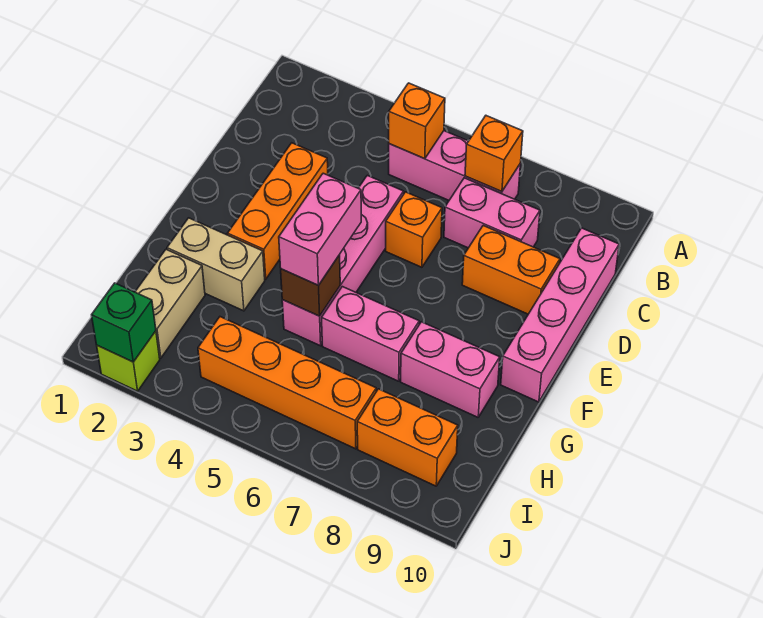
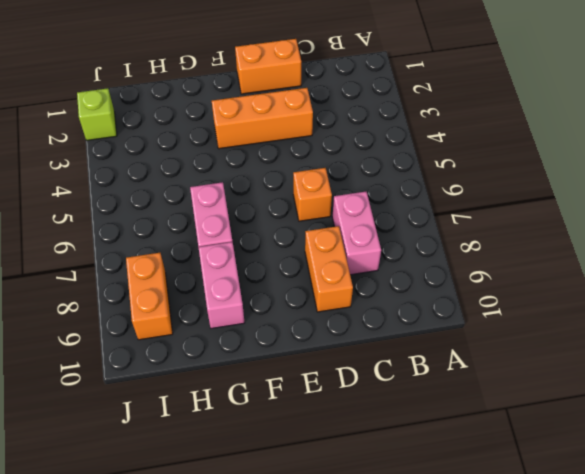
orange 1x2 brick [235,39,301,94] -> none
none -> pink 1x3 brick [389,131,521,200]
none -> pink 1x4 brick [501,228,619,402]
none -> pink 1x4 brick [282,175,404,346]

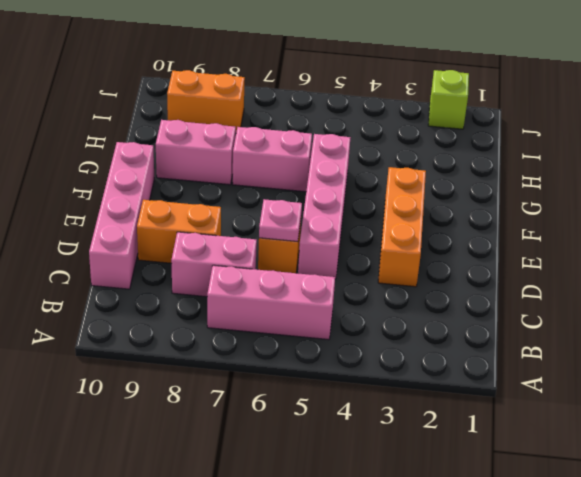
pink 1x1 plate [259,199,302,242] -> none
none -> tan 1x2 brick [167,218,265,311]
none -> tan 1x2 brick [135,249,205,358]
none -> orange 1x4 brick [198,317,376,449]

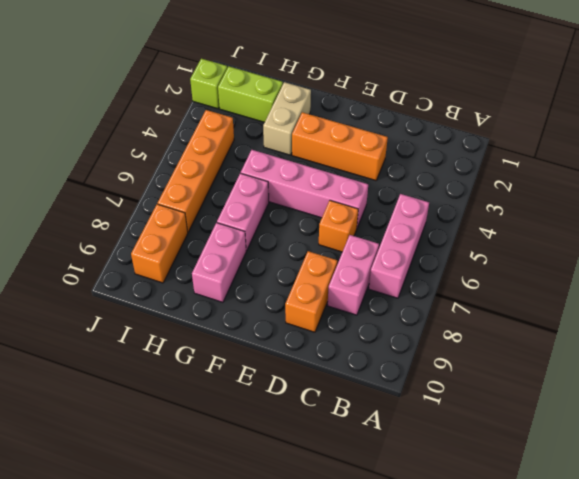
lime 1x2 brick [218,66,283,122] -> tan 1x2 brick [135,249,205,358]
none -> pink 1x4 brick [501,228,619,402]
none -> orange 1x1 brick [389,83,445,159]
none -> orange 1x1 brick [465,116,523,192]

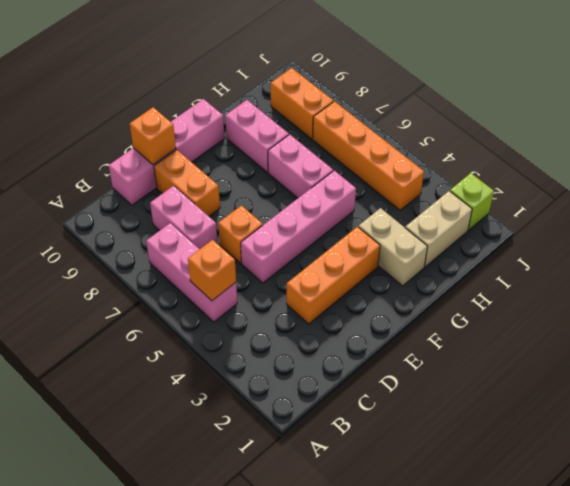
orange 1x1 brick [130,107,176,165] -> orange 1x1 brick moved to [465,116,523,192]
none -> brown 1x1 brick [281,255,340,316]
none -> green 1x1 brick [92,283,156,362]
none -> pink 1x2 brick [279,173,361,285]

